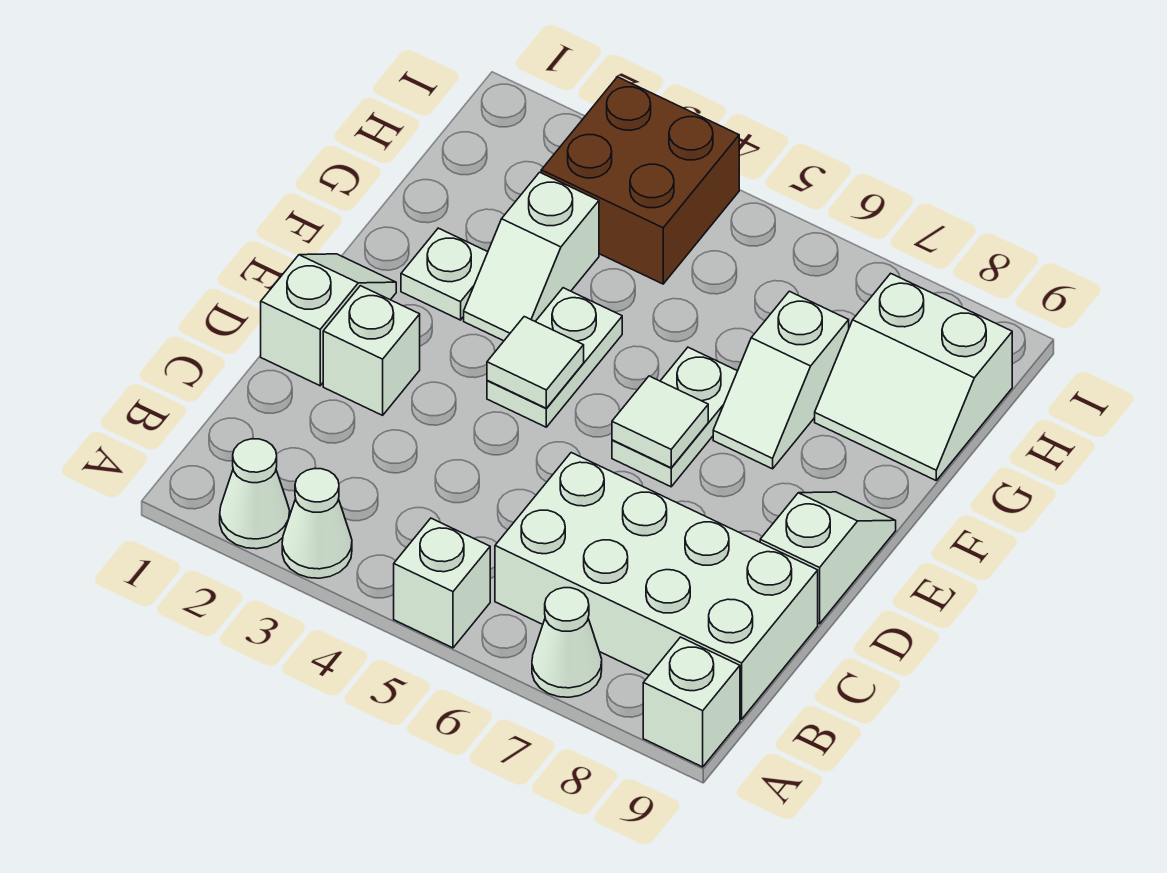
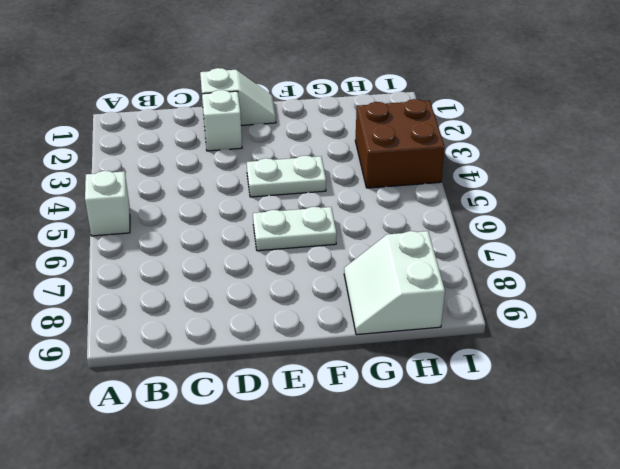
none -> white 1x1 cone [220,439,290,549]
none -> white 1x1 cone [282,469,352,578]
none -> white 1x1 cone [532,588,602,697]

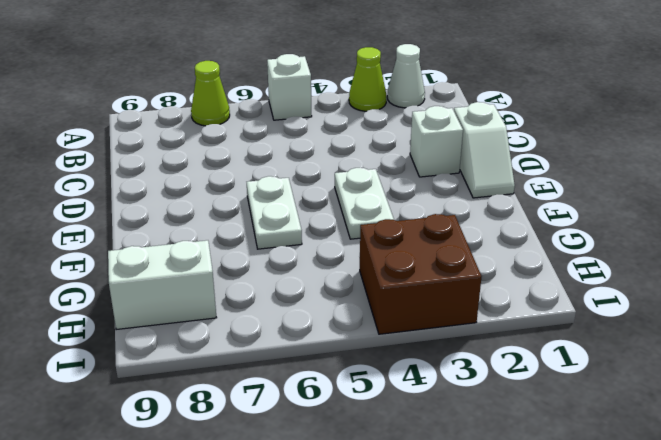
lime 1x1 cone [349,47,386,111] -> white 1x1 cone [282,469,352,578]
lime 1x1 cone [191,61,230,126] -> white 1x1 cone [532,588,602,697]
none -> white 1x1 brick [643,637,740,767]
none -> white 2x4 brick [495,453,818,719]
none -> white 1x2 slope [760,492,896,624]

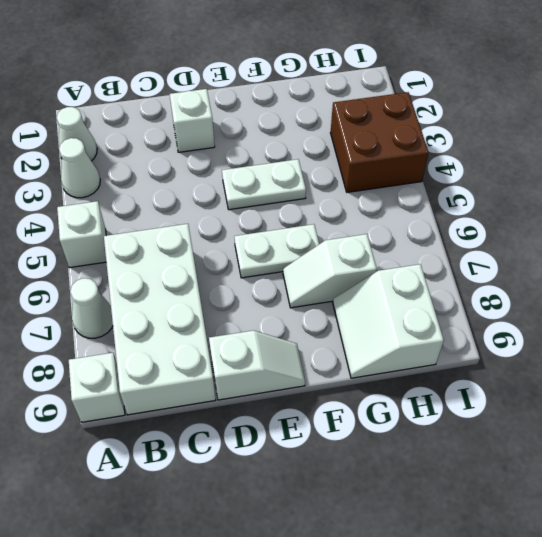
none -> white 1x2 slope [261,254,396,386]
none -> white 1x1 plate [401,228,488,320]
none -> white 1x2 slope [464,172,599,341]

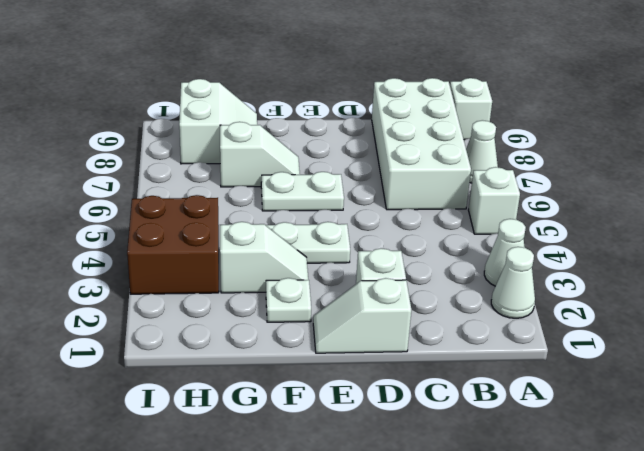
none -> white 1x2 slope [760,492,896,624]
none -> white 1x1 tile [487,317,584,408]
none -> white 1x1 tile [612,376,708,468]

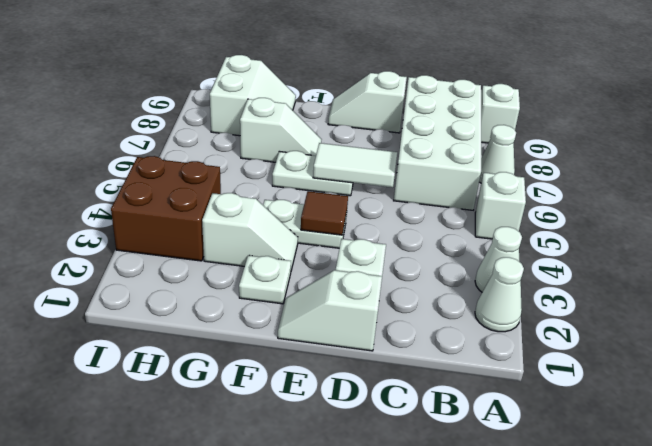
white 1x2 tile [313,143,397,188] -> white 1x1 tile [612,376,708,468]
brown 1x1 tile [301,191,348,235] -> white 1x1 tile [487,317,584,408]

